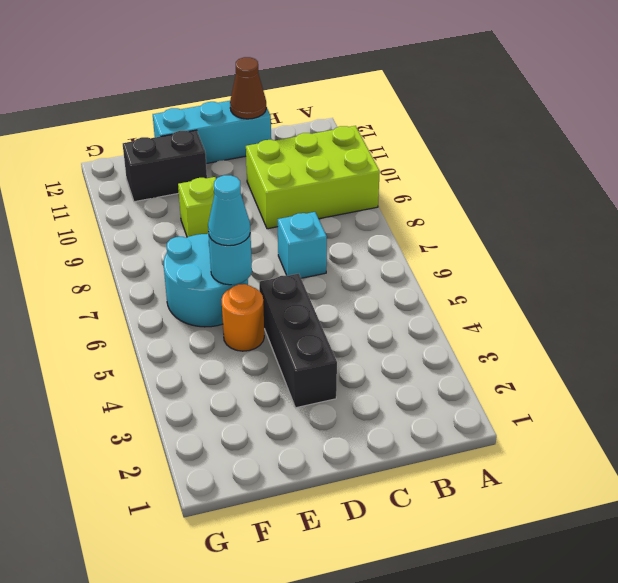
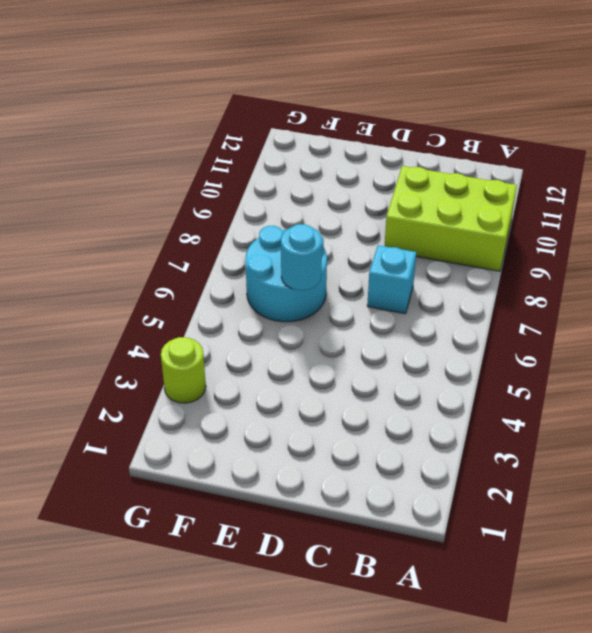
lime 1x1 round brick [161,337,206,403] -> none
none -> cyan 1x3 brick [153,101,271,164]
none -> black 1x3 brick [259,274,337,408]

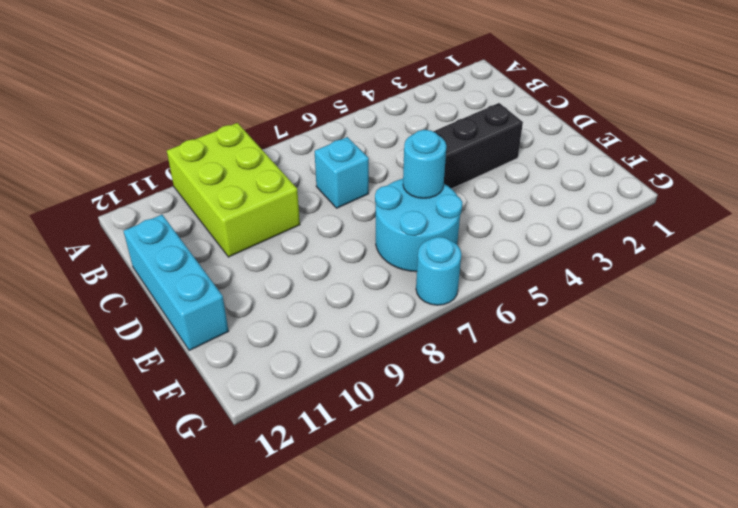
cyan 1x1 round brick [416,237,461,305] -> none
none -> orange 1x1 round brick [221,284,264,351]
none -> lime 1x1 brick [178,177,216,237]

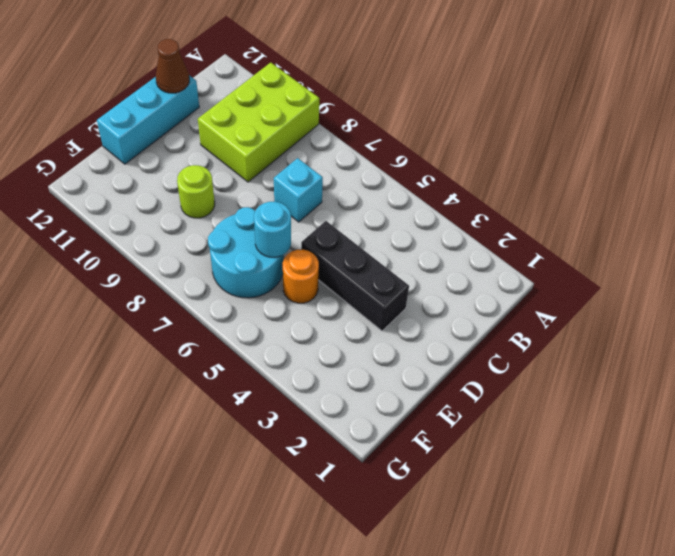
lime 1x1 round brick [177,165,215,218] -> lime 1x1 brick [178,177,216,237]
none -> black 1x2 brick [123,130,207,202]
none -> cyan 1x1 cone [208,175,251,246]

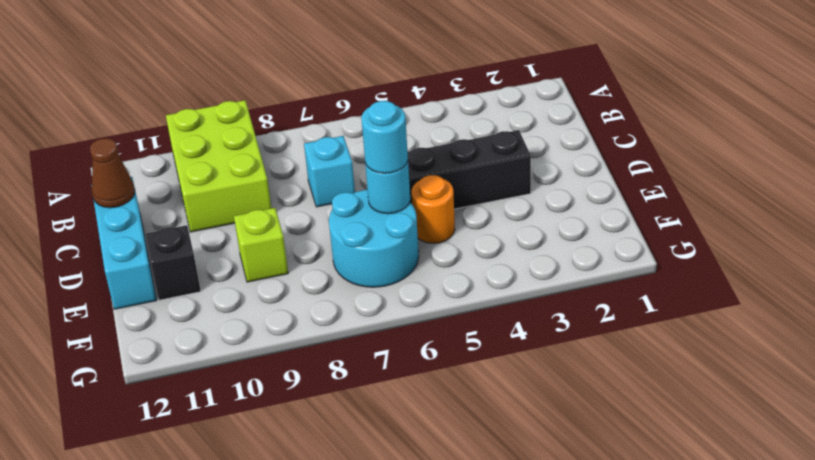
cyan 1x1 round brick [361,101,408,173] -> cyan 1x1 cone [208,175,251,246]
black 1x1 brick [145,225,201,300] -> black 1x2 brick [123,130,207,202]

